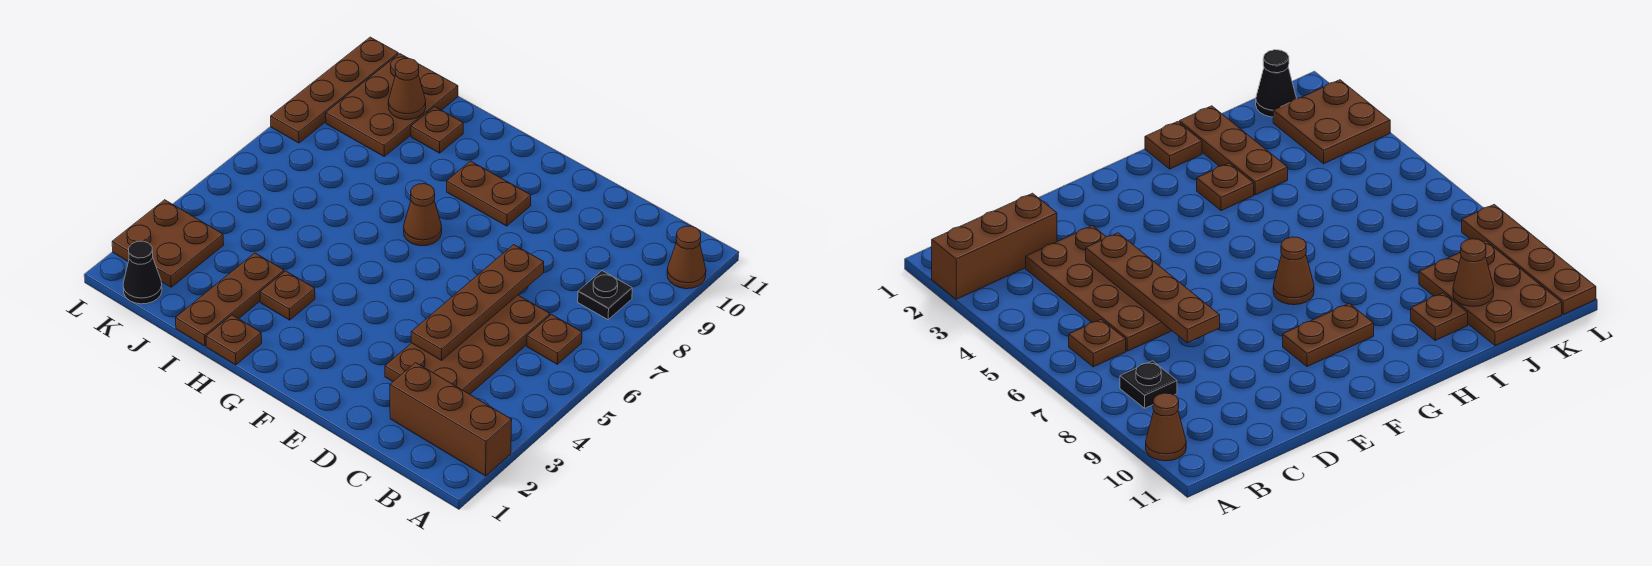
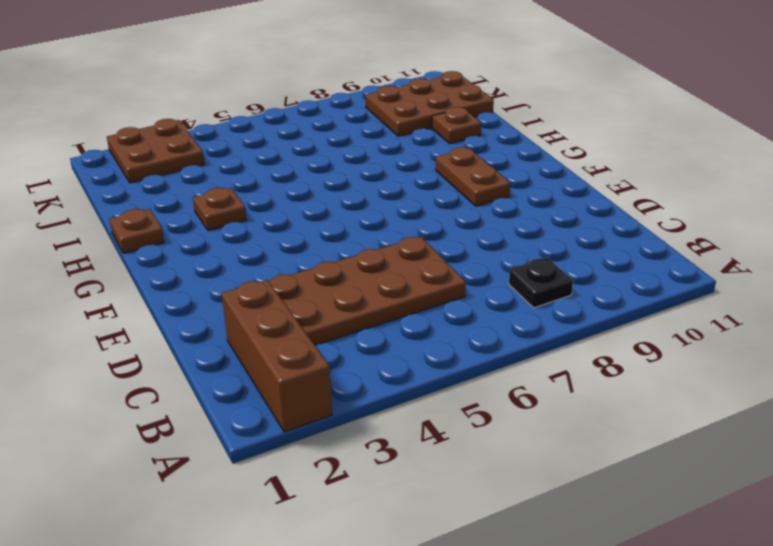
none -> brown 1x1 cone [667,226,706,289]
none -> brown 1x1 plate [527,315,582,364]
none -> brown 1x1 cone [404,184,442,246]

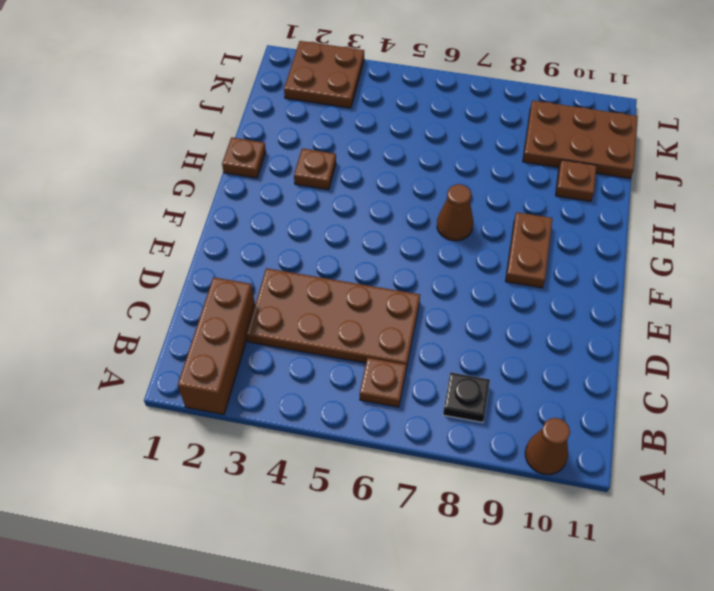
none -> brown 1x3 plate [175,253,284,346]
none -> black 1x1 cone [123,241,162,304]
none -> brown 1x4 plate [271,37,398,143]

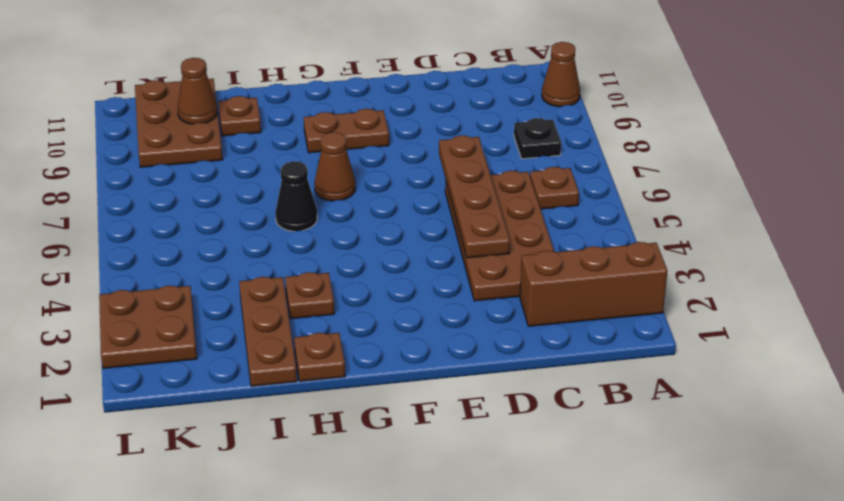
black 1x1 cone [275,161,317,231] -> black 1x1 cone moved to [123,241,162,304]
none -> brown 1x4 plate [271,37,398,143]

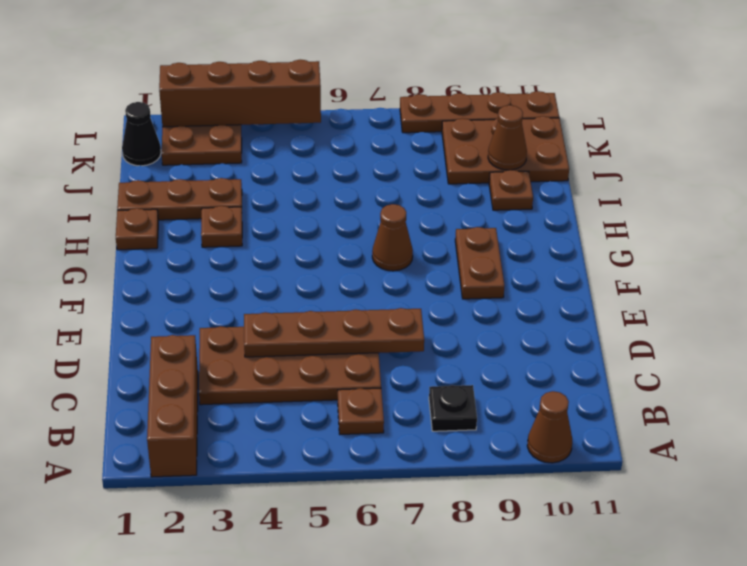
brown 1x4 brick [159,60,321,127] -> none

